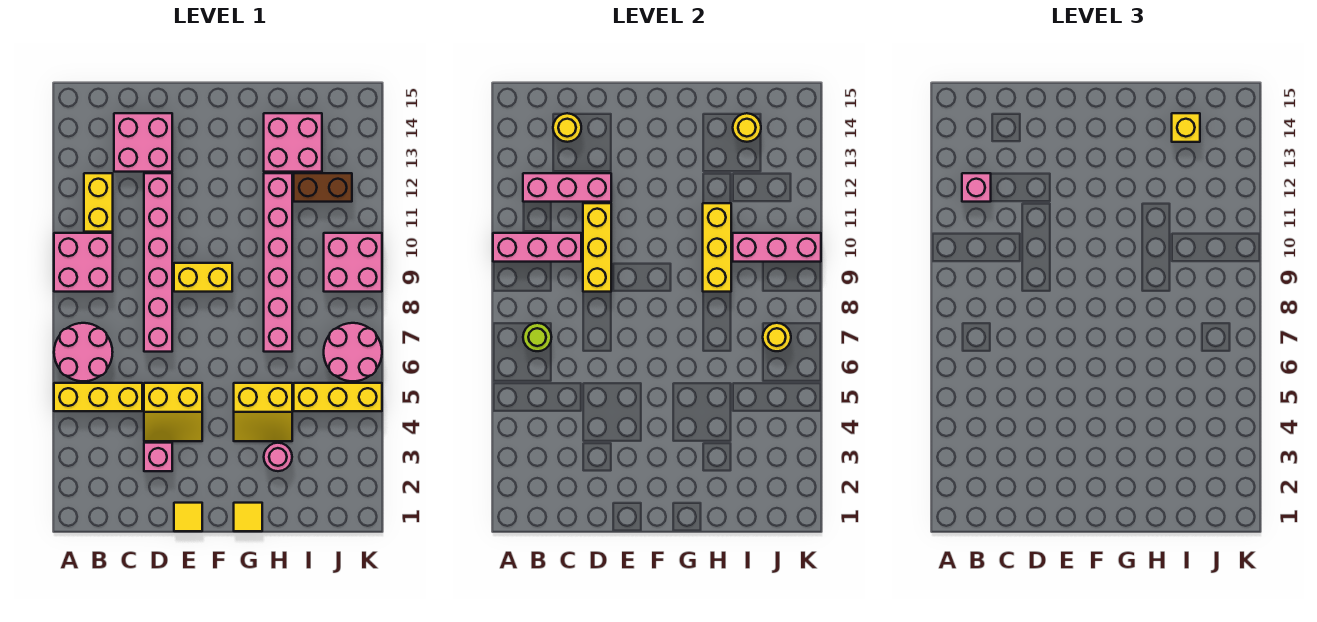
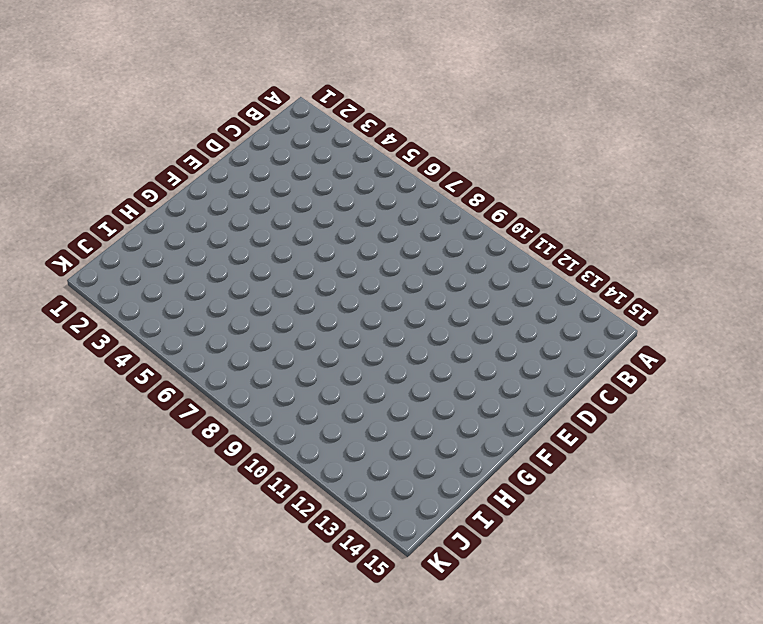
none -> yellow 1x3 brick [54,383,142,411]
none -> pink 2x2 round brick [54,323,113,381]
none -> pink 2x2 brick [54,233,113,292]
none -> yellow 1x2 brick [84,173,113,232]

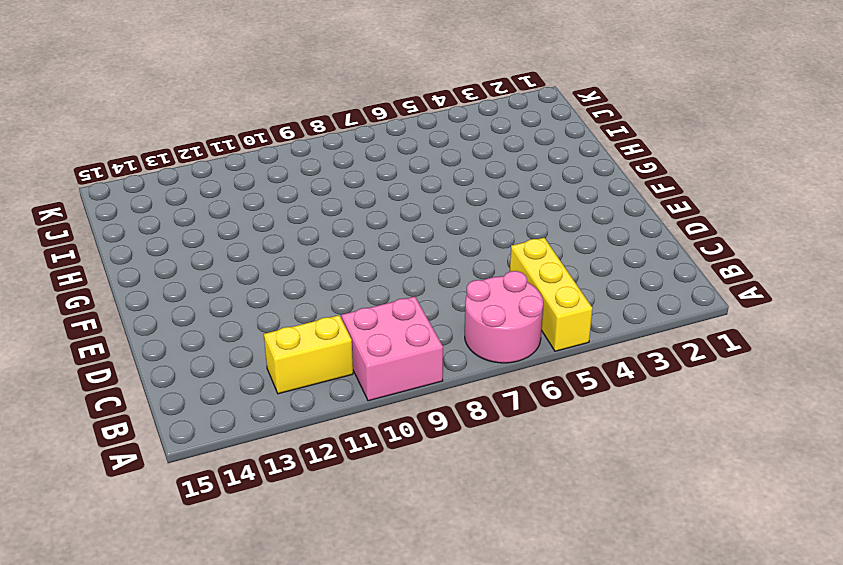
none -> pink 2x2 brick [114,113,172,172]
none -> pink 1x1 brick [144,443,172,471]
none -> yellow 2x2 slope [144,383,202,441]
none -> pink 1x6 brick [144,173,172,352]

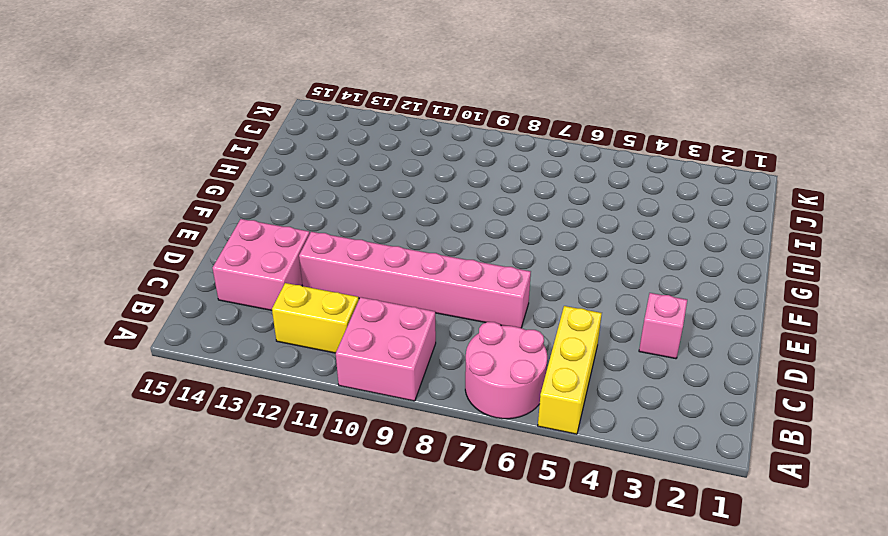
none -> yellow 2x2 slope [144,383,202,441]
none -> yellow 1x1 tile [174,503,202,531]
none -> yellow 1x2 brick [174,263,232,292]
none -> yellow 1x1 tile [234,503,262,531]

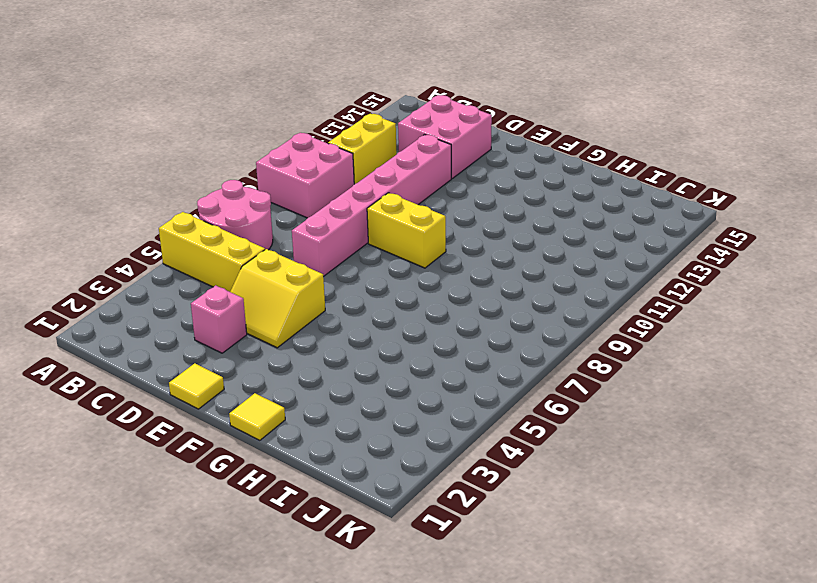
none -> yellow 2x2 slope [234,383,292,441]
none -> pink 1x1 round brick [264,443,292,471]
none -> pink 1x6 brick [264,173,292,352]
none -> pink 2x2 brick [264,113,322,172]

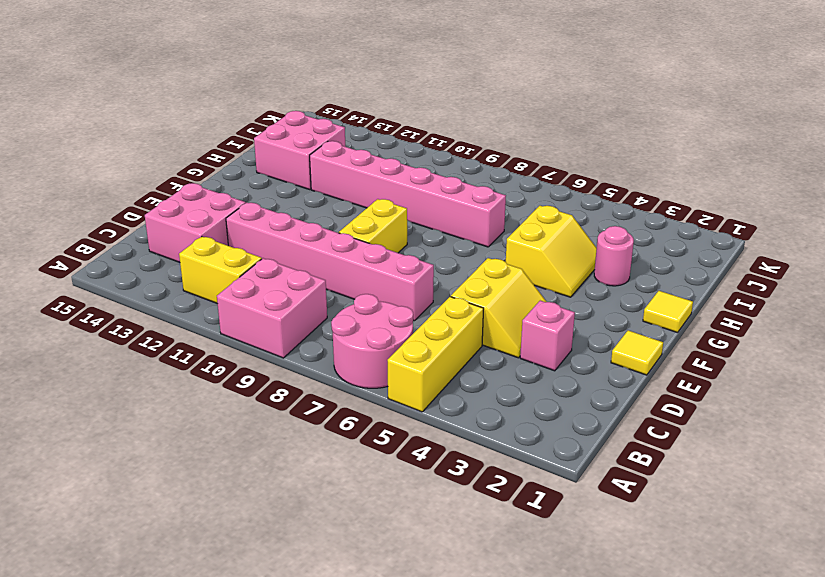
none -> yellow 1x3 brick [294,383,382,411]
none -> brown 1x2 brick [294,173,352,202]
none -> pink 2x2 round brick [324,323,382,381]
none -> pink 2x2 brick [324,233,382,292]

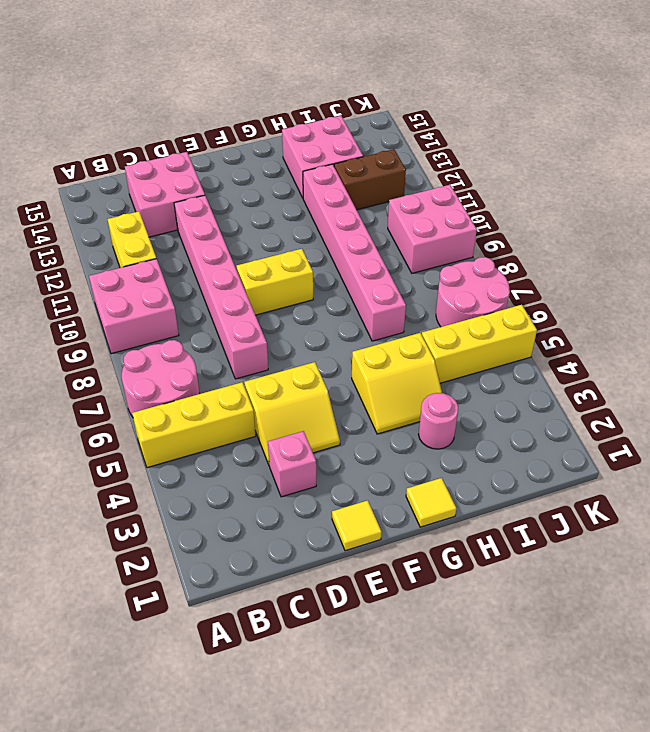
none -> pink 1x3 brick [493,233,581,262]
none -> lime 1x1 round brick [523,323,551,351]
none -> pink 1x3 brick [523,173,611,202]
none -> yellow 1x1 round brick [553,113,581,142]

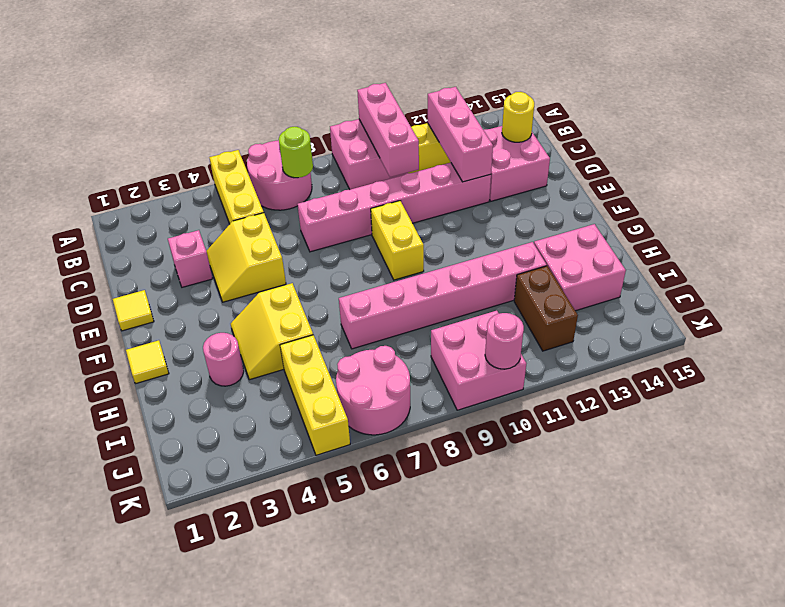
pink 1x1 round brick [485,313,524,369] -> pink 1x3 brick [733,233,821,262]
none -> yellow 1x3 brick [583,203,611,292]
none -> yellow 1x3 brick [703,203,731,292]
none -> yellow 1x1 round brick [733,113,761,142]
none -> yellow 1x1 round brick [763,323,791,351]

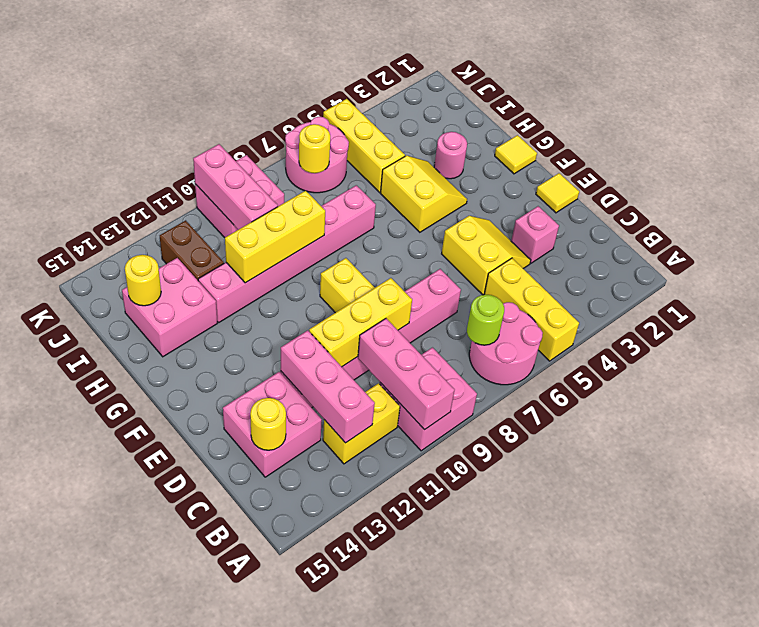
none -> pink 1x1 brick [962,173,991,202]
none -> yellow 1x1 brick [1172,113,1200,142]

